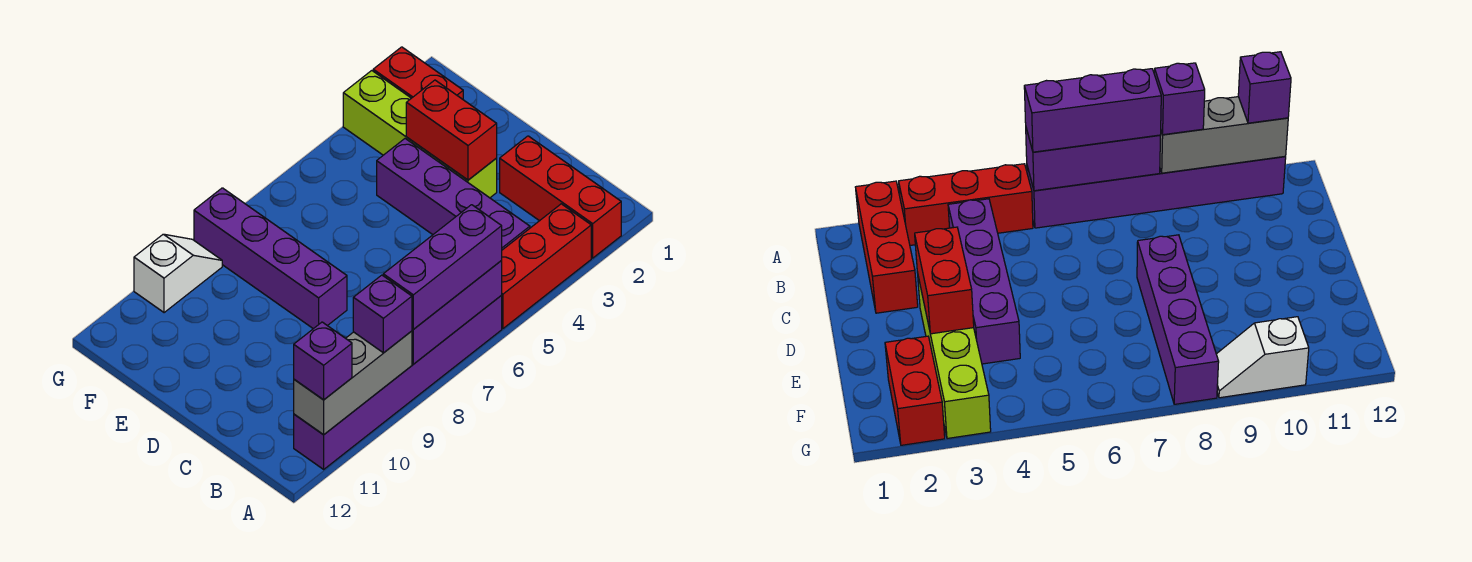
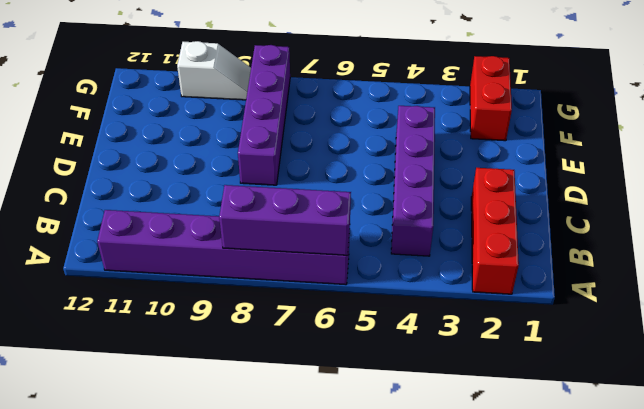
none -> red 1x3 brick [501,204,591,328]
none -> lime 1x4 brick [343,71,497,198]
none -> grey 1x3 brick [294,331,412,435]

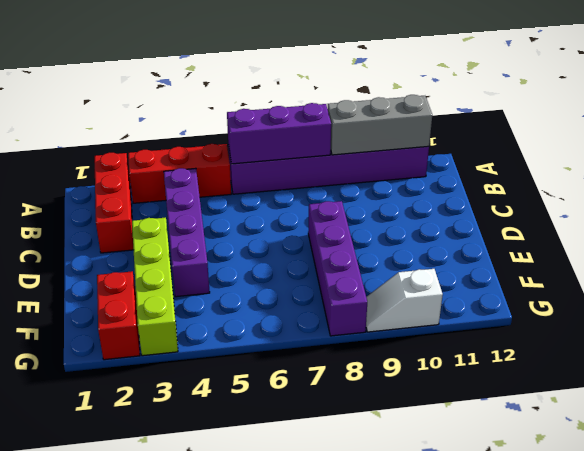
none -> red 1x2 brick [406,80,497,180]
none -> purple 1x3 brick [383,205,502,329]
none -> purple 1x1 brick [353,275,412,353]

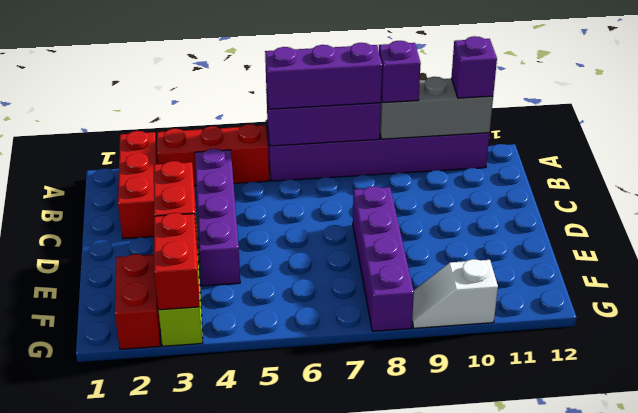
red 1x2 brick [154,213,200,310] -> none

